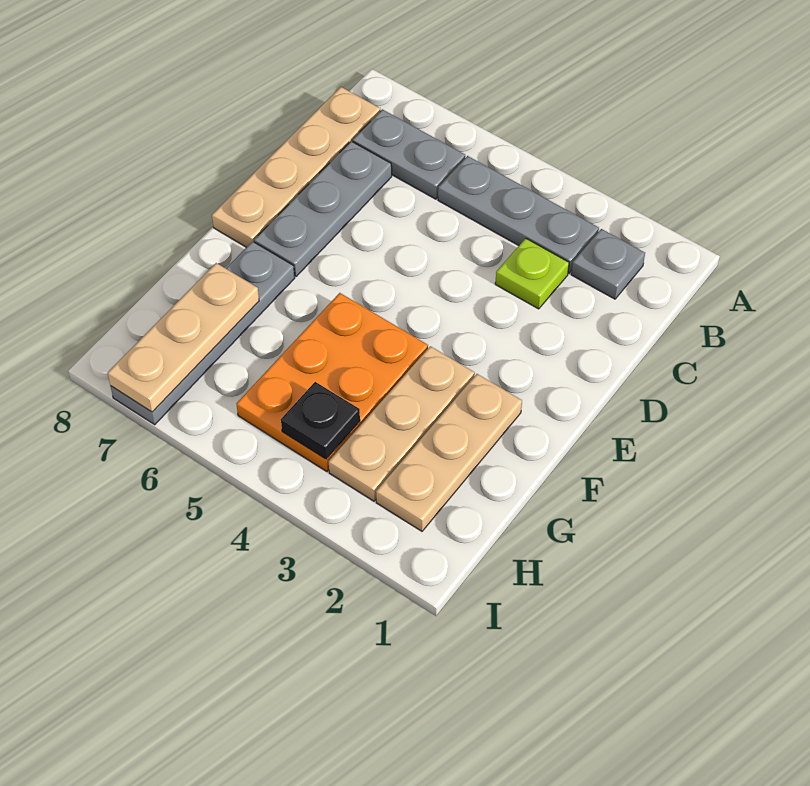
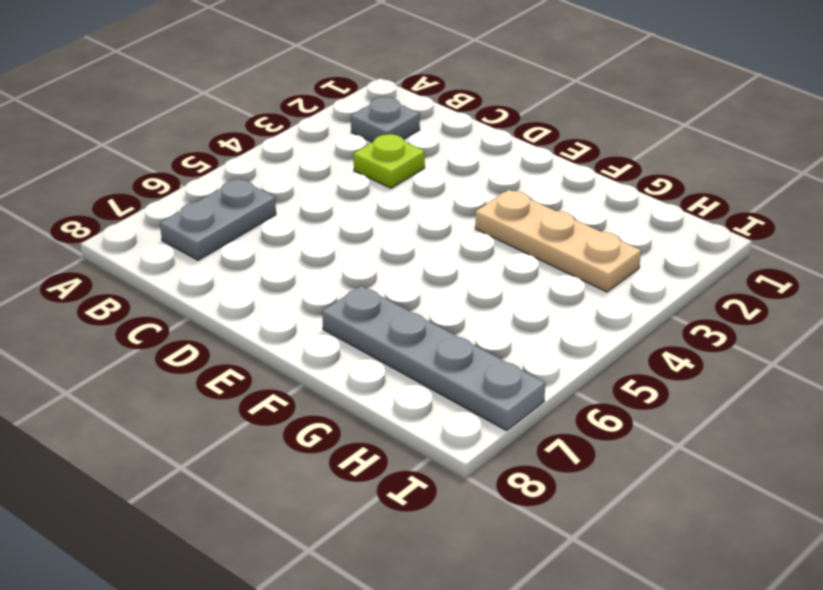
none -> grey 1x3 plate [438,156,599,273]
none -> tan 1x4 plate [212,87,380,247]
none -> grey 1x3 plate [254,141,392,276]

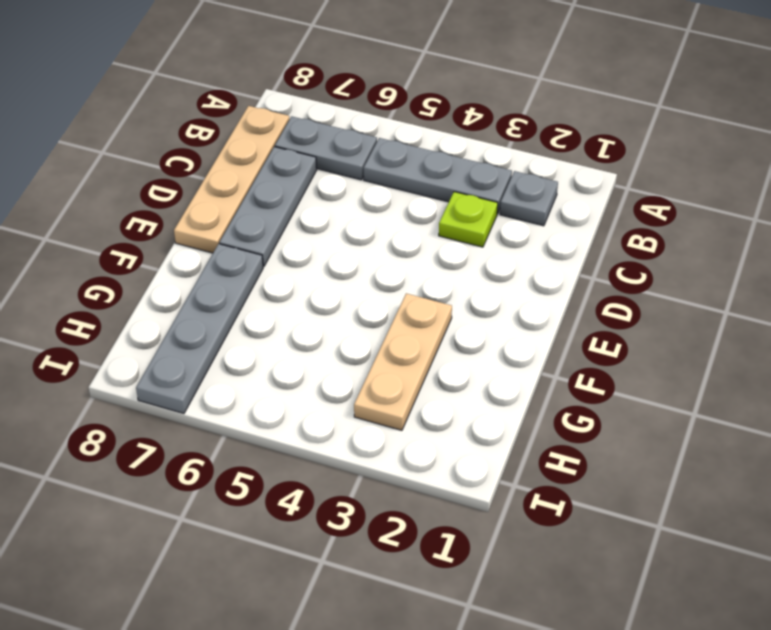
none -> tan 1x3 plate [376,374,522,531]
none -> orange 2x3 plate [237,293,428,471]
none -> tan 1x3 plate [108,263,259,412]

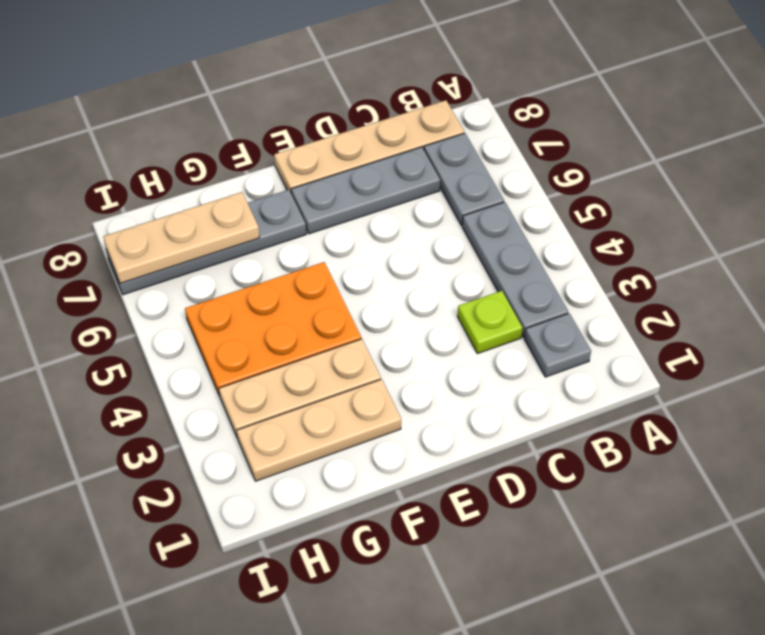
none -> black 1x1 plate [281,382,360,459]

